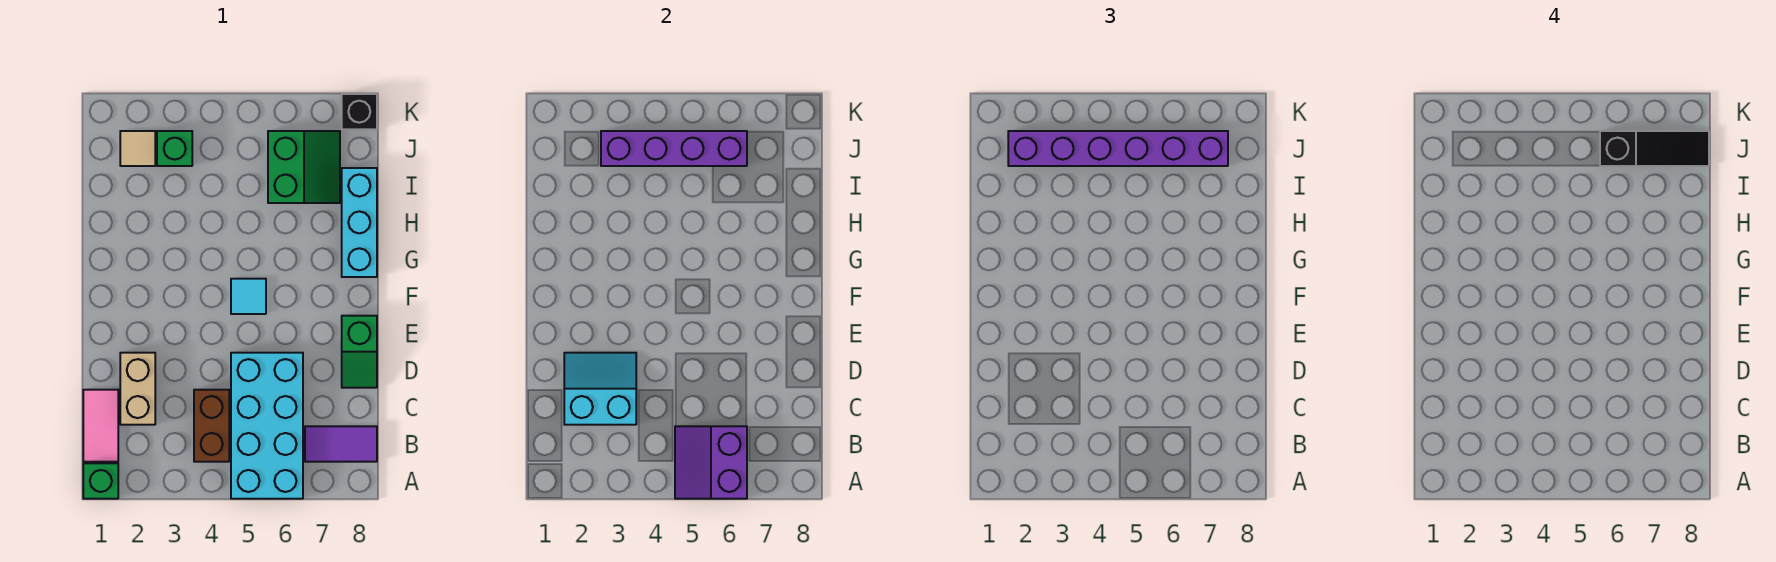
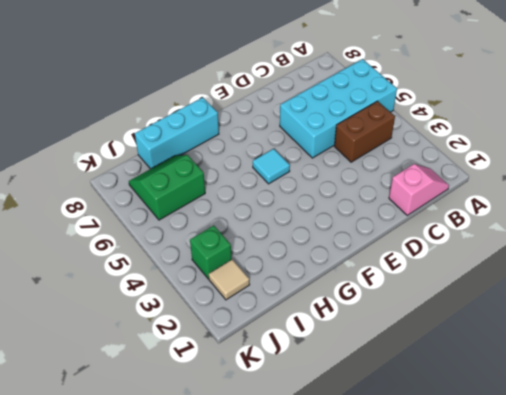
pink 1x2 slope [389,164,449,215] -> pink 1x2 tile [83,390,118,462]
none -> green 1x1 brick [83,463,118,499]
none -> purple 1x2 tile [305,426,377,462]
none -> tan 1x2 brick [120,353,155,425]

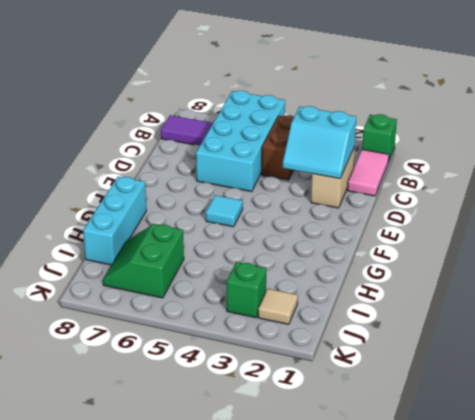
none -> green 1x2 slope [342,316,377,388]
none -> black 1x1 brick [342,94,377,129]
none -> purple 2x2 slope [675,426,747,499]

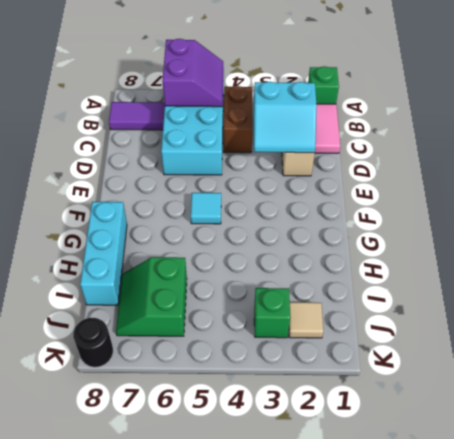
black 1x1 round brick [73,318,113,367] -> black 1x1 brick [342,94,377,129]
none -> green 1x2 slope [342,316,377,388]
none -> purple 1x4 brick [601,131,747,166]
none -> purple 1x6 brick [1008,131,1228,166]

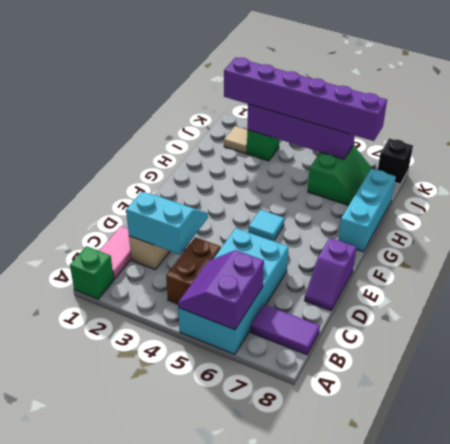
purple 1x2 slope [304,238,356,311] -> green 1x2 slope [342,316,377,388]
none -> black 1x3 slope [1600,131,1709,166]

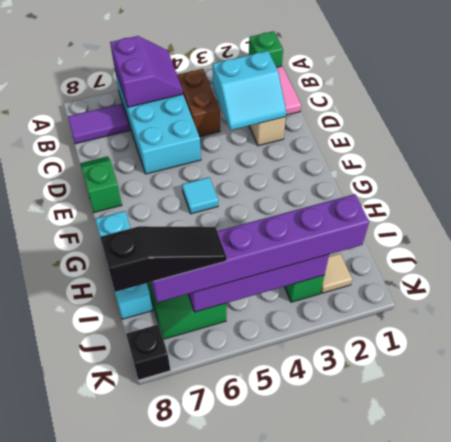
black 1x3 slope [100,226,227,292] -> black 1x3 slope turned to [1600,131,1709,166]

